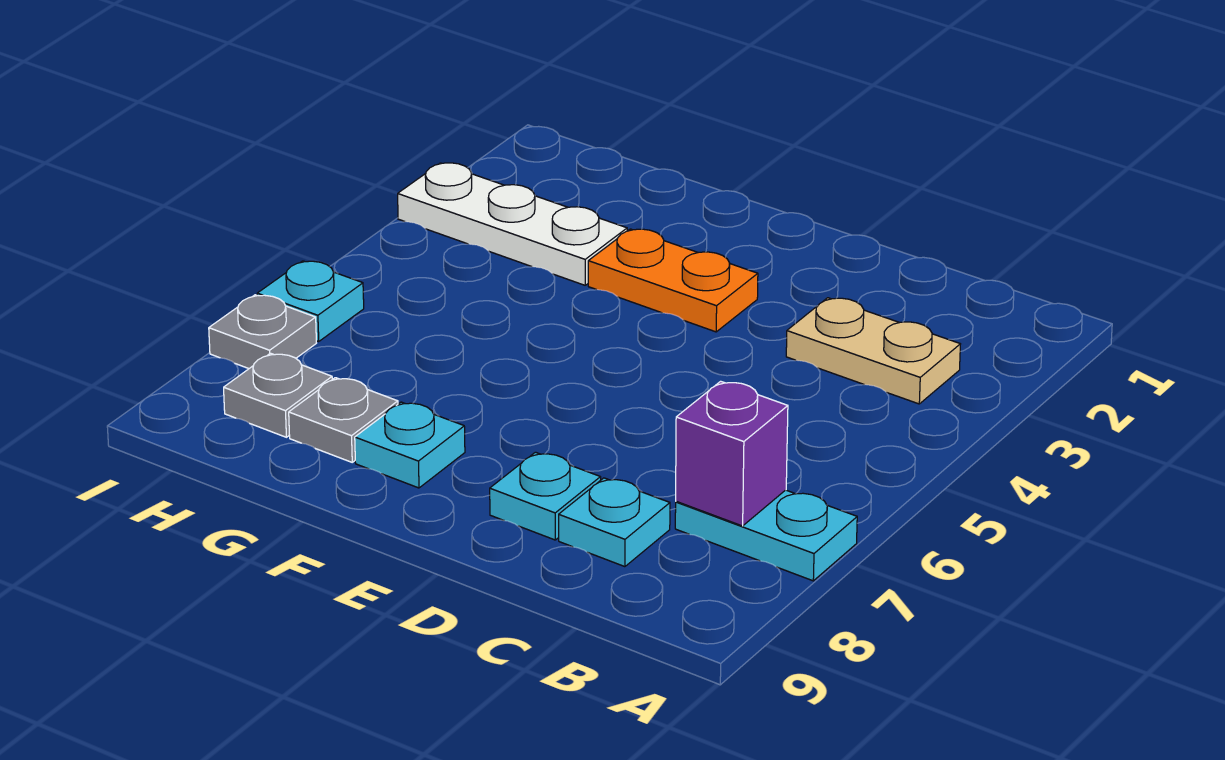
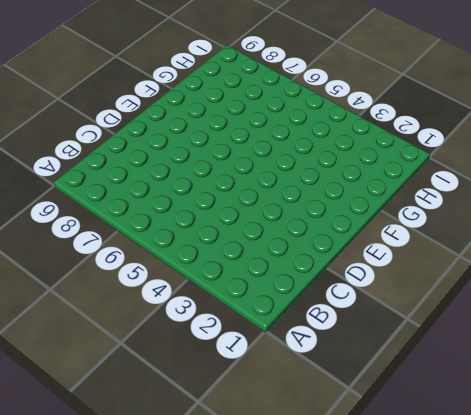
none -> cyan 1x2 plate [675,490,857,581]
none -> tan 1x2 plate [786,298,960,404]
none -> cyan 1x1 plate [559,478,670,567]

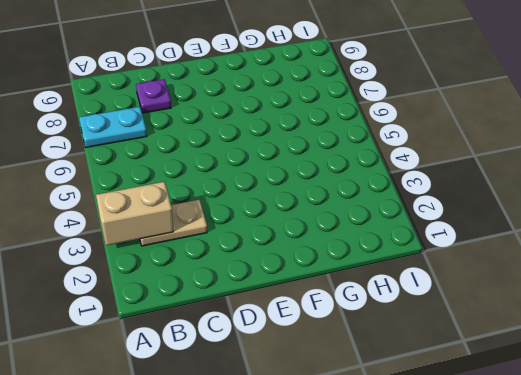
tan 1x2 brick [96,182,173,245] -> none
purple 1x1 plate [136,79,171,113] -> cyan 1x1 plate [559,478,670,567]
none -> cyan 1x1 plate [490,452,601,540]
none -> orange 1x2 plate [588,229,758,332]
none -> cyan 1x1 plate [355,402,465,488]

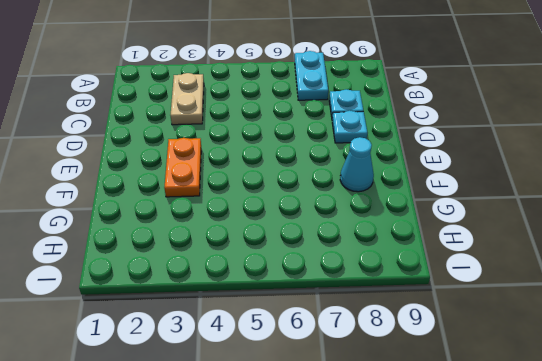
cyan 1x1 cone [340,137,374,192] -> cyan 1x1 plate [355,402,465,488]
none -> white 1x3 plate [398,163,627,285]
none -> grey 1x1 plate [289,378,398,462]
none -> grey 1x1 plate [224,353,332,437]

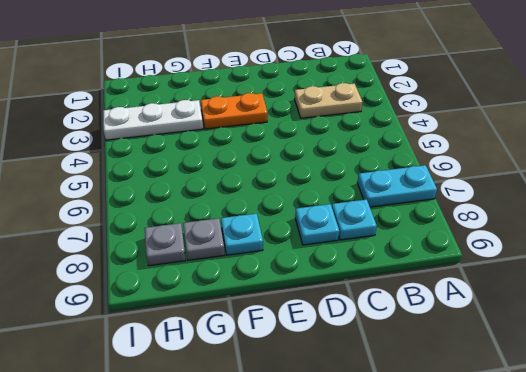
none -> cyan 1x1 plate [257,261,364,341]
none -> grey 1x1 plate [209,295,316,369]
none -> purple 1x1 brick [676,381,788,526]

